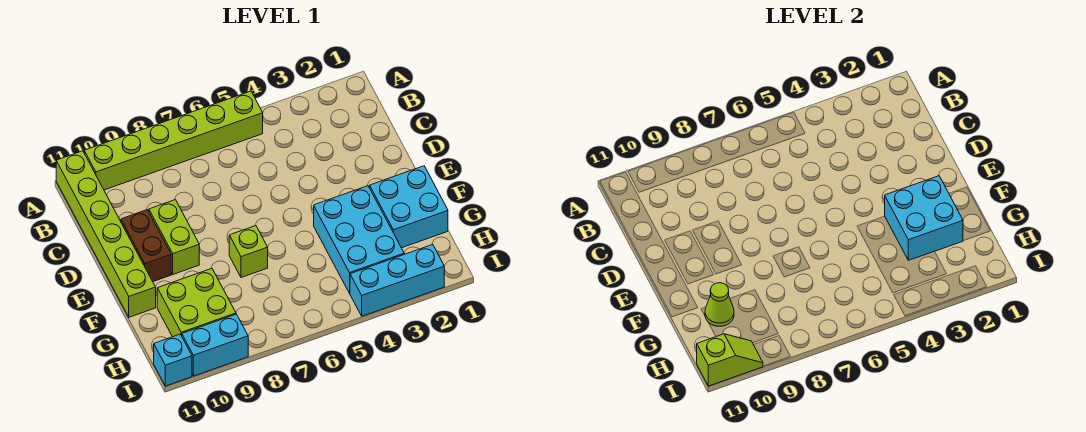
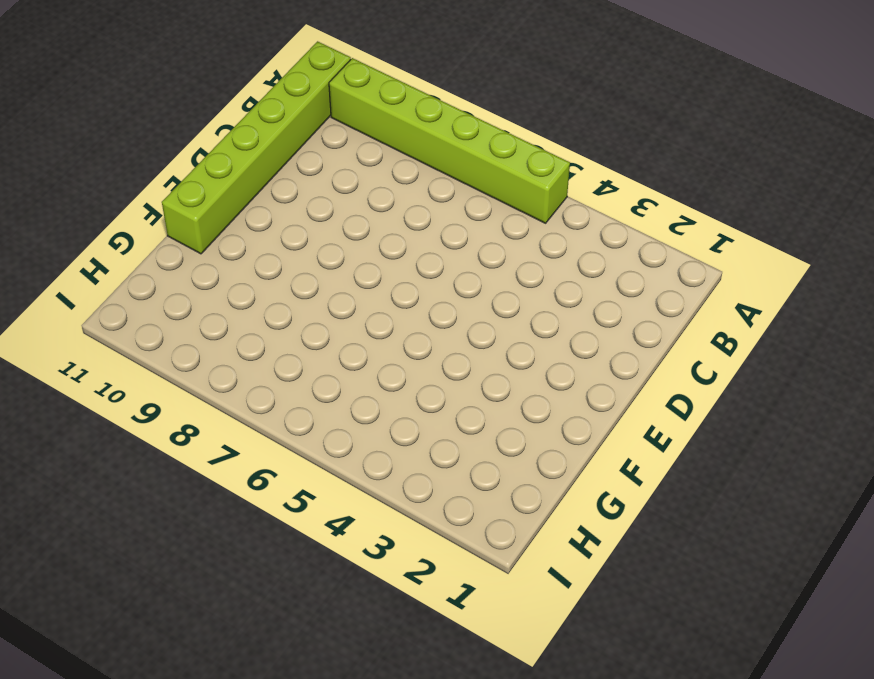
none -> lime 1x2 brick [149,200,199,274]
none -> brown 1x2 brick [121,210,171,282]
none -> cyan 2x2 brick [370,166,448,248]

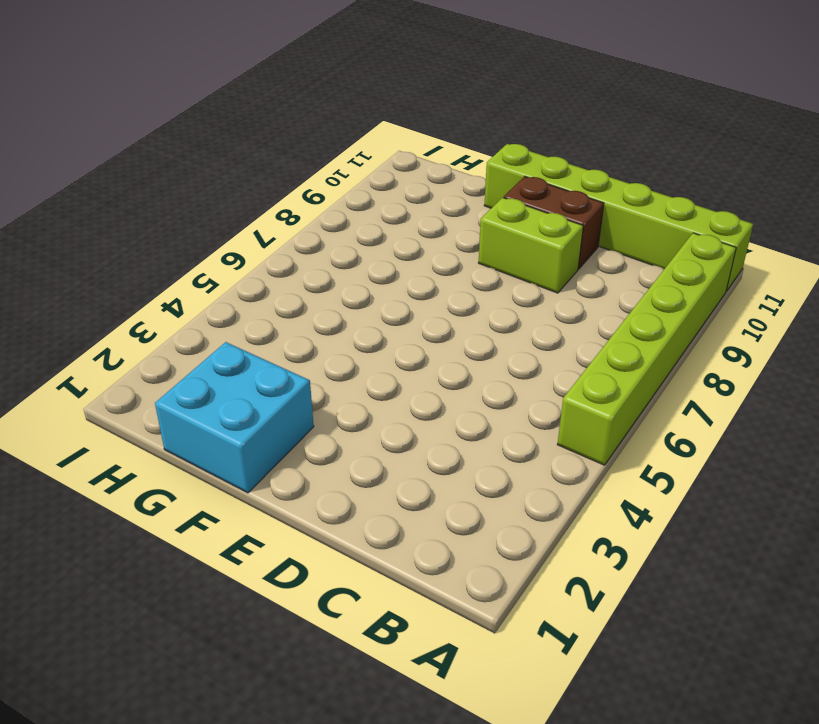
none -> cyan 2x3 brick [314,186,404,293]
none -> lime 1x1 brick [229,226,268,277]
none -> lime 2x2 brick [157,268,236,337]

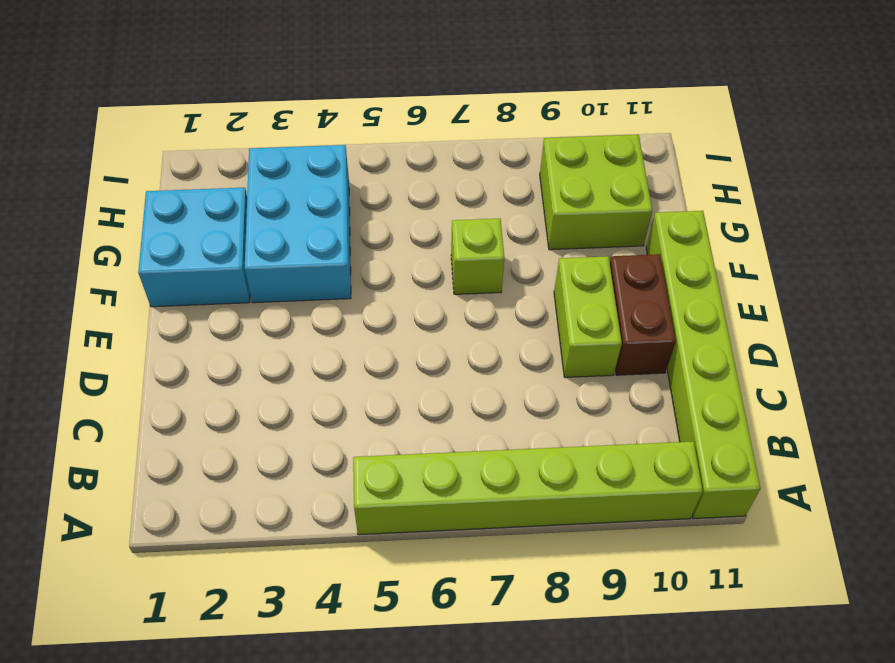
none -> cyan 1x3 brick [350,244,444,316]
none -> cyan 1x2 brick [182,314,248,376]
none -> cyan 1x1 brick [154,334,192,386]

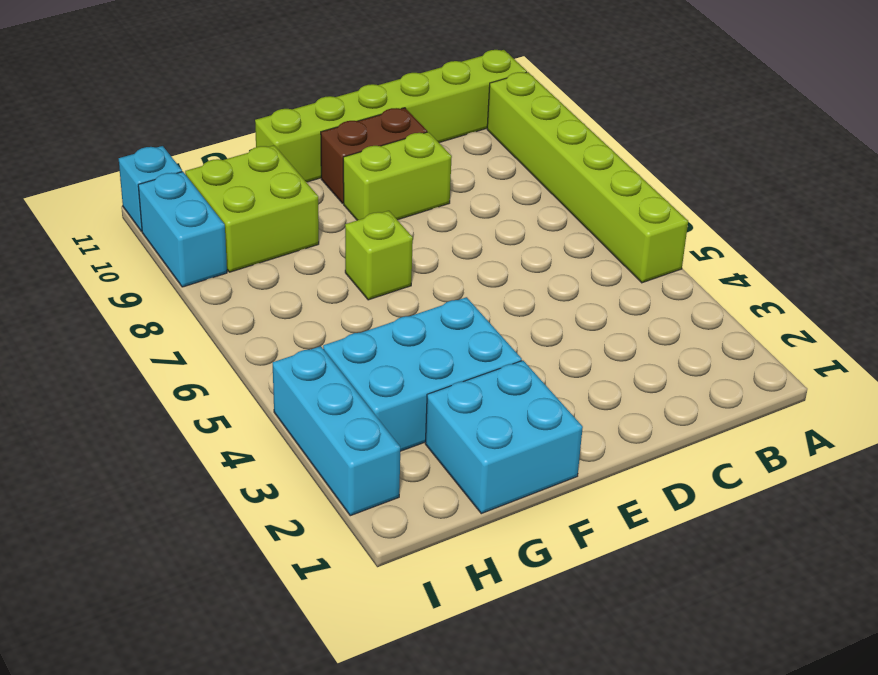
none -> cyan 2x2 brick [885,176,963,260]
none -> lime 1x1 cone [705,283,734,326]
none -> lime 1x2 slope [697,334,763,386]

